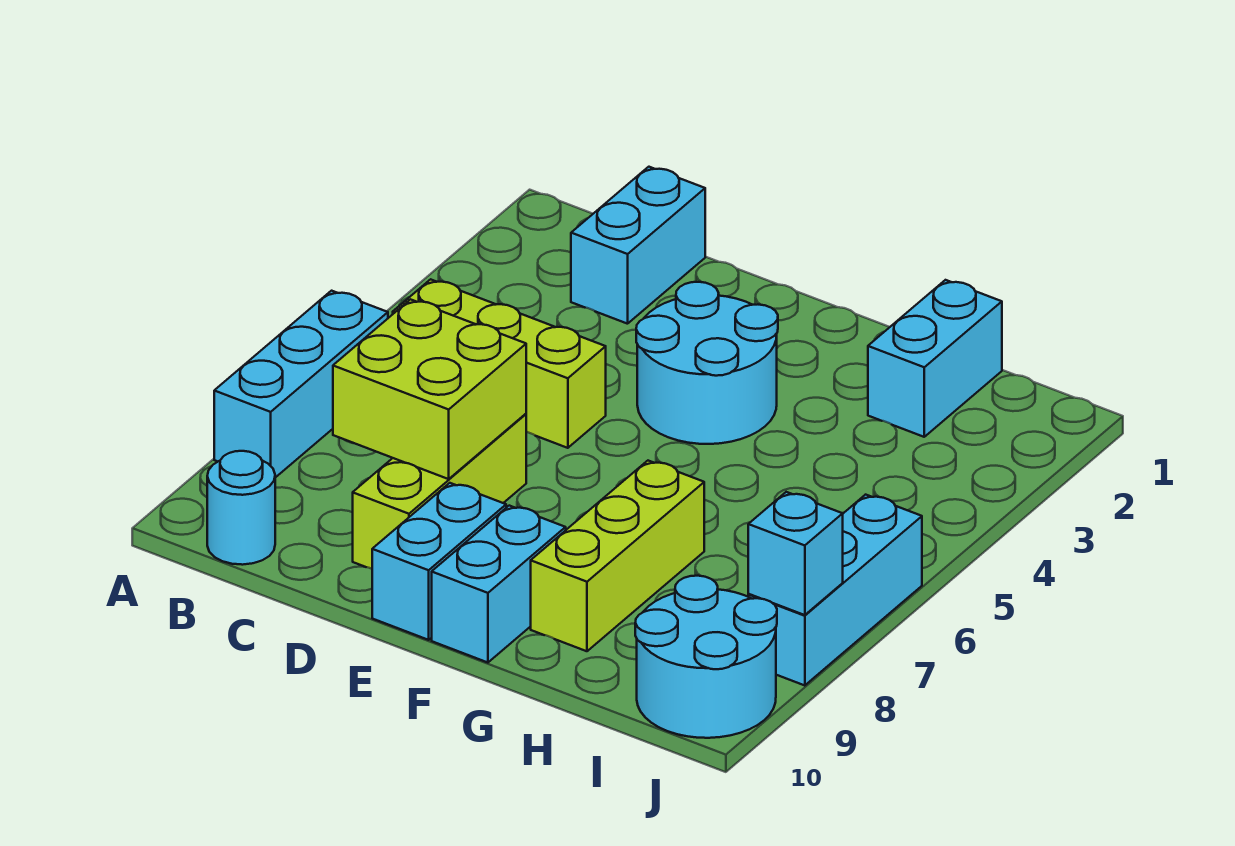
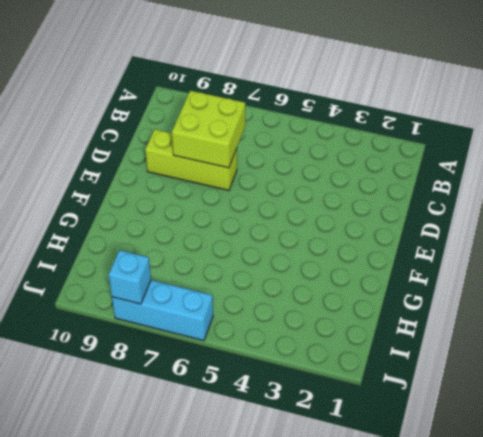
none -> cyan 1x3 brick [214,291,388,478]
none -> lime 1x3 brick [393,279,606,448]
none -> cyan 1x1 round brick [207,451,275,565]

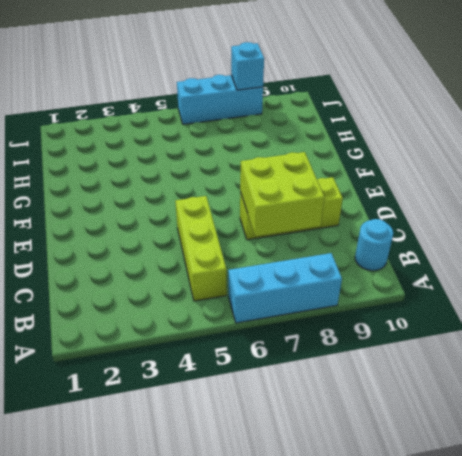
none -> cyan 1x2 brick [571,167,705,324]
none -> cyan 2x2 round brick [636,282,778,444]
none -> cyan 1x2 brick [372,483,506,640]

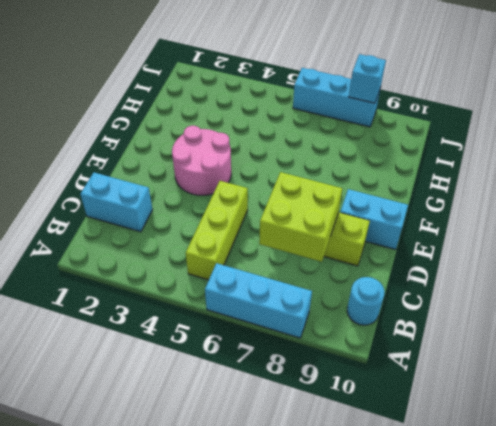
pink 2x2 round brick [172,126,231,195] -> cyan 2x2 round brick [636,282,778,444]
none -> cyan 1x2 brick [432,506,566,663]
none -> lime 1x3 brick [531,461,704,651]
none -> cyan 1x2 brick [868,280,1002,437]

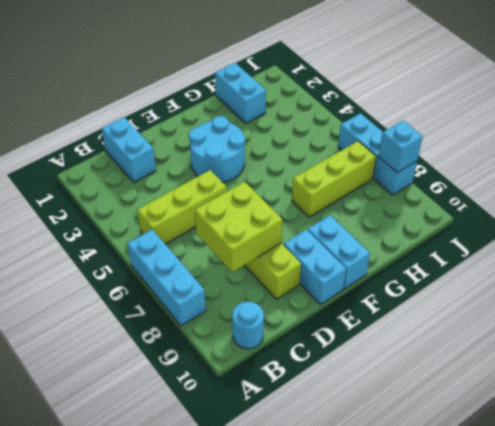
lime 1x3 brick [292,141,376,217] -> lime 1x3 brick turned to [531,461,704,651]
none -> cyan 2x2 round brick [635,576,777,738]

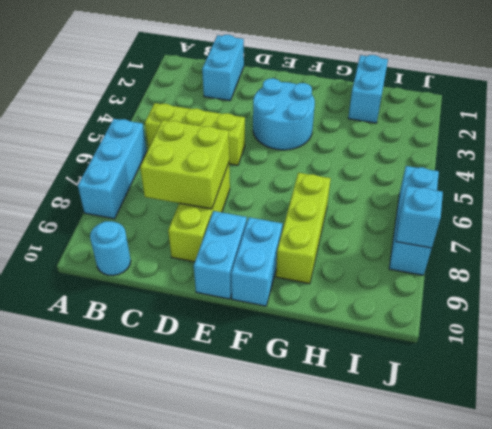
none -> cyan 2x2 round brick [635,576,777,738]

